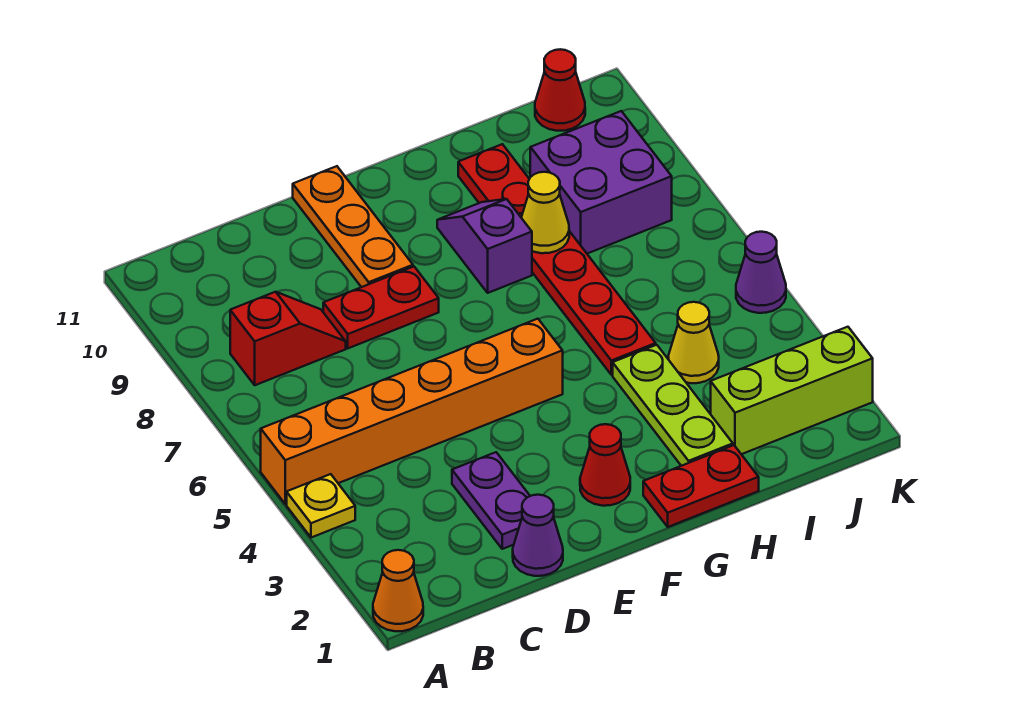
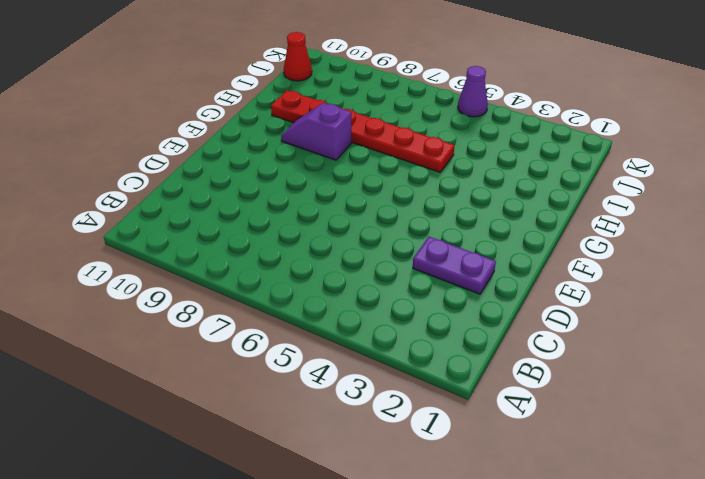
none -> orange 1x1 cone [373,550,423,631]
none -> yellow 1x1 plate [287,474,355,538]
none -> orange 1x6 brick [261,319,563,504]

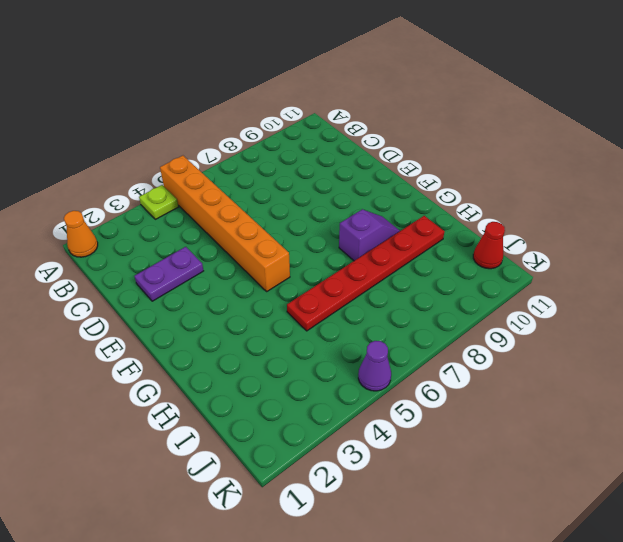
lime 1x1 plate [139,185,178,219] -> yellow 1x1 plate [287,474,355,538]
none -> red 1x2 slope [230,292,346,385]
none -> purple 1x1 cone [513,495,563,576]
none -> red 1x2 plate [323,267,439,348]

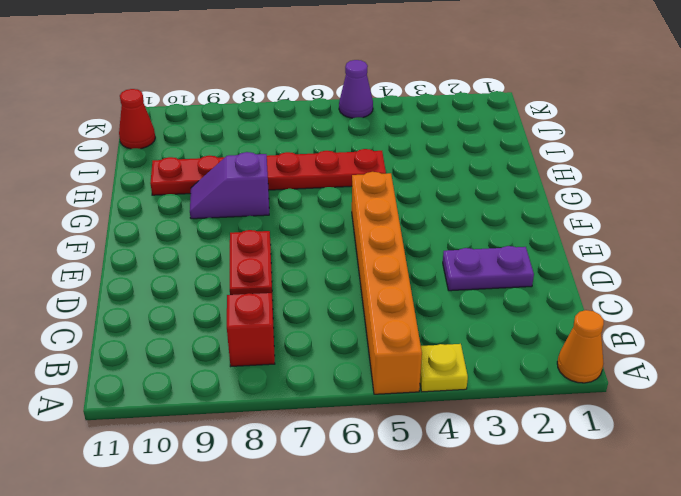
none -> purple 1x1 cone [513,495,563,576]
none -> orange 1x3 plate [293,166,413,287]
none -> red 1x1 cone [580,424,630,506]

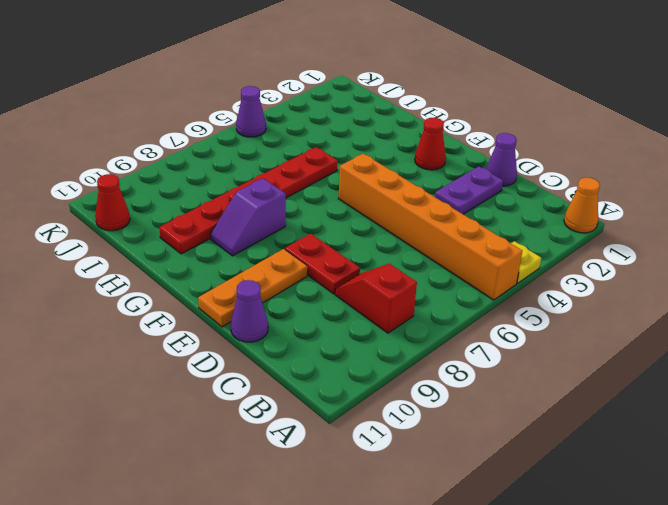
purple 1x1 cone [231,280,268,342] -> none
none -> red 1x2 plate [643,445,759,527]
none -> lime 1x3 plate [613,345,733,466]
none -> lime 1x3 brick [711,327,873,454]

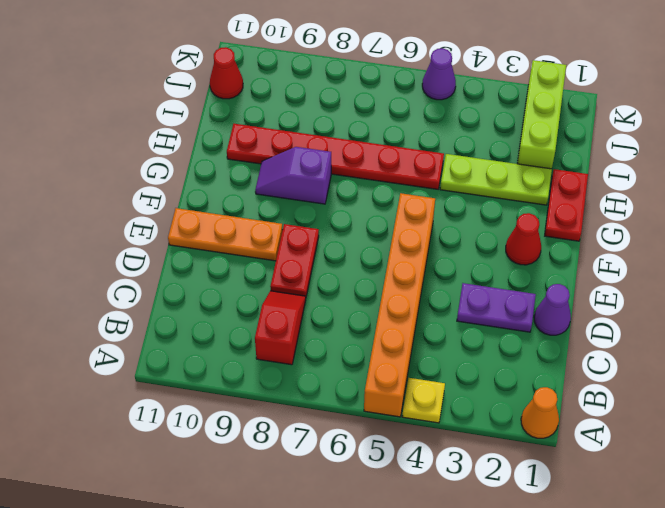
none -> yellow 1x1 cone [668,302,719,383]
none -> purple 2x2 brick [530,111,672,254]
none -> yellow 1x1 cone [521,172,569,253]

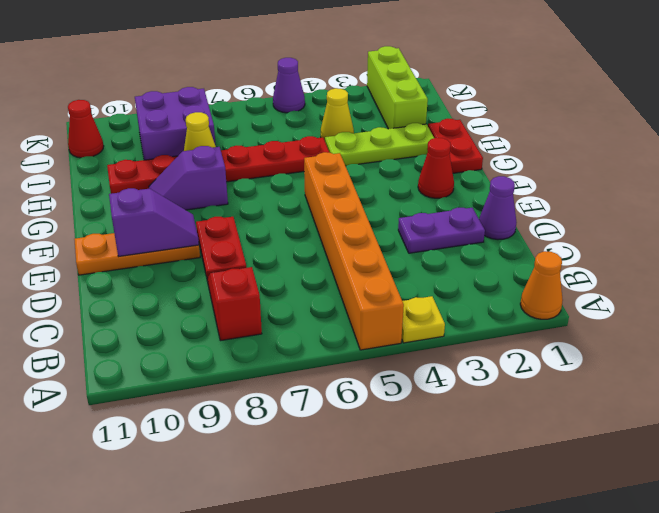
purple 1x2 slope [109,188,199,256] -> none

